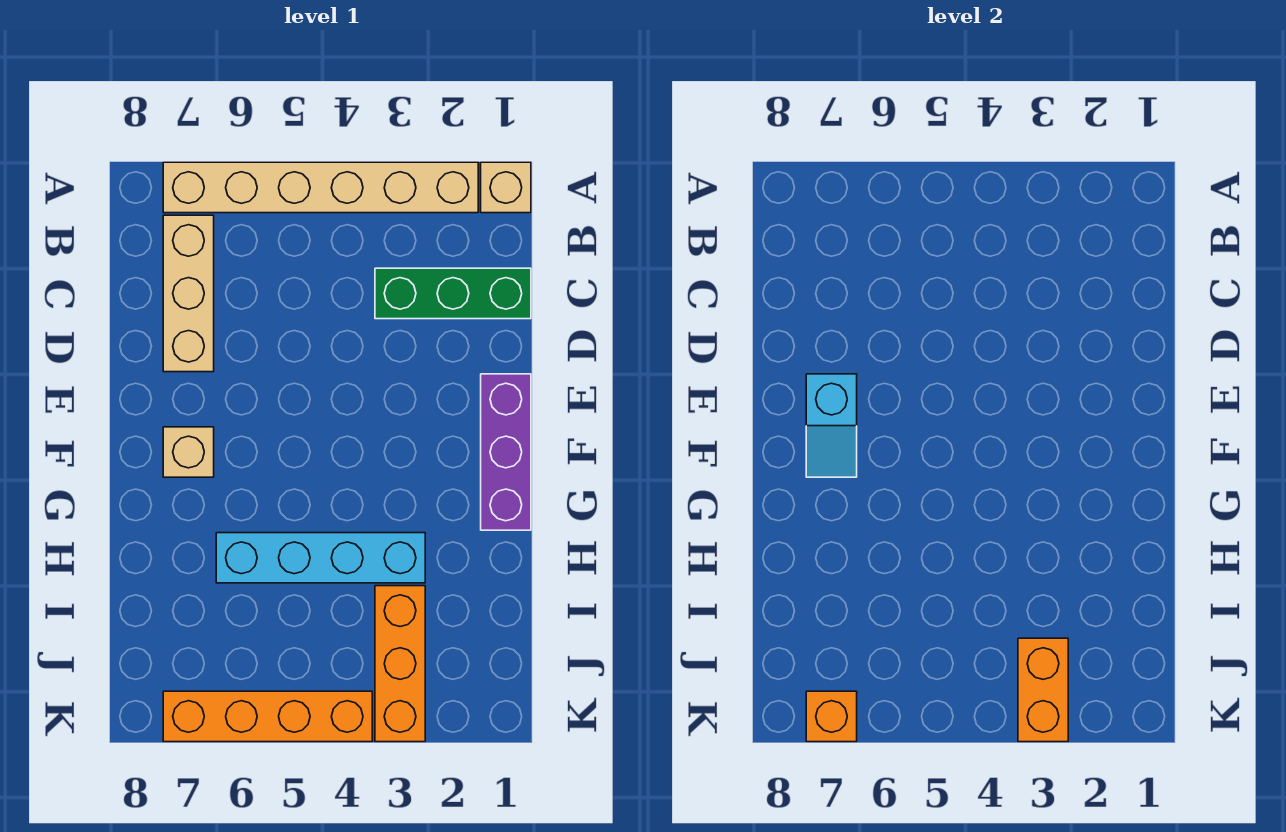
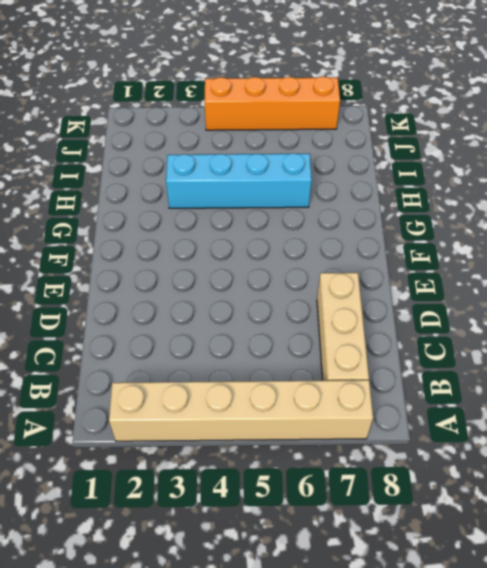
none -> tan 1x1 brick [481,162,531,213]
none -> green 1x3 brick [375,268,531,319]
none -> purple 1x3 brick [481,374,531,530]

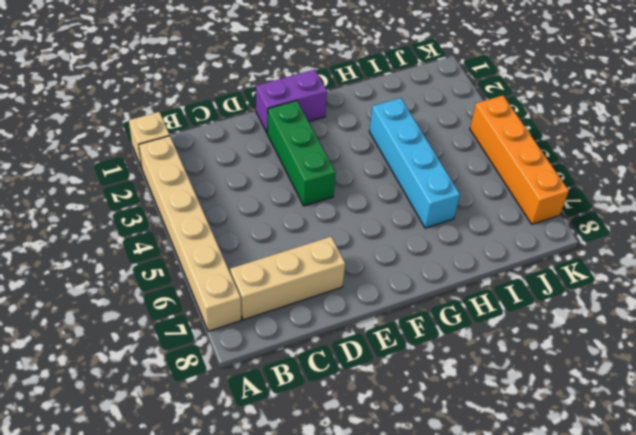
purple 1x2 brick [256,70,327,133] -> purple 1x3 brick [481,374,531,530]
green 1x3 brick [267,101,336,206] -> green 1x3 brick moved to [375,268,531,319]
none -> tan 1x1 brick [163,427,214,477]
none -> orange 1x3 brick [375,586,425,742]
none -> cyan 1x2 slope [806,374,857,477]

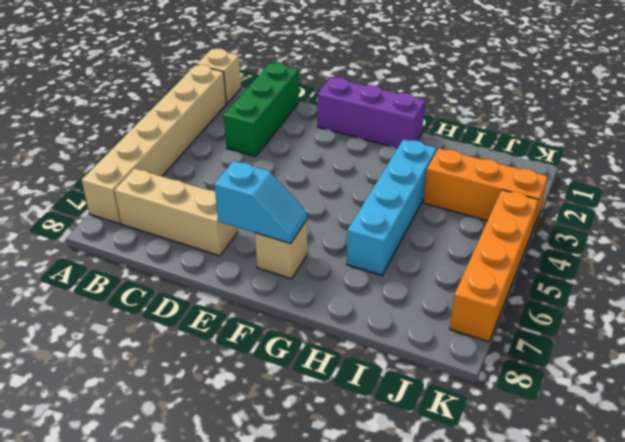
none -> orange 1x2 brick [1018,638,1068,742]
none -> orange 1x1 brick [806,691,857,742]

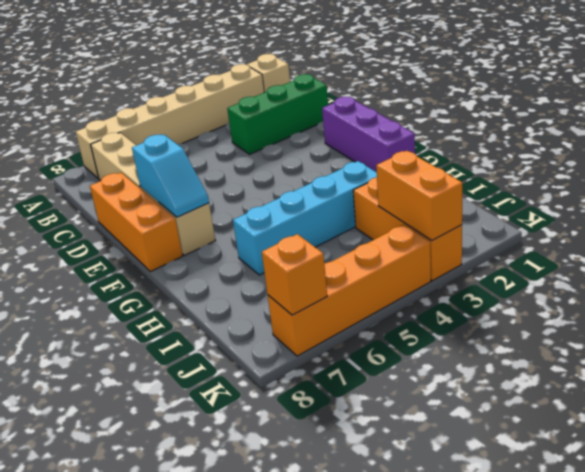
orange 1x3 brick [90,173,183,272] -> none

